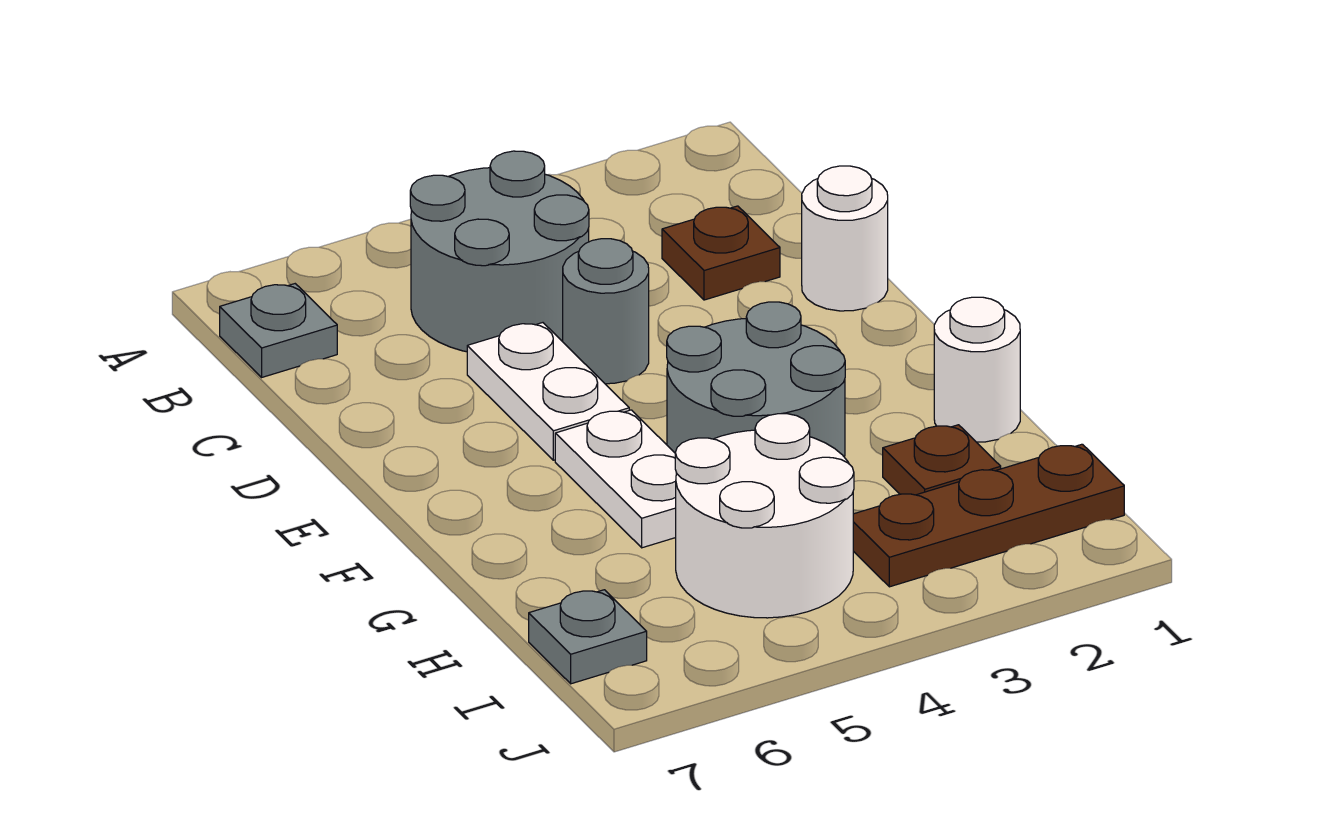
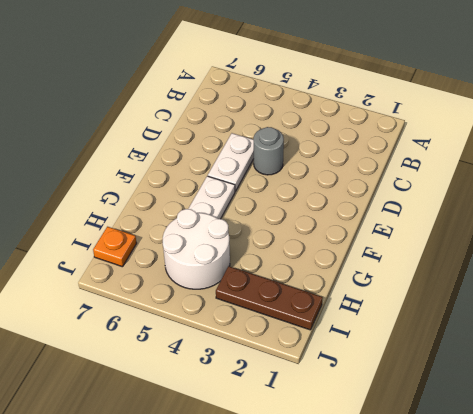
orange 1x1 plate [93,227,137,267] -> grey 1x1 plate [529,590,647,684]
none -> grey 2x2 round brick [410,151,589,352]
none -> grey 1x1 plate [220,284,337,377]
none -> brown 1x1 plate [662,206,780,300]

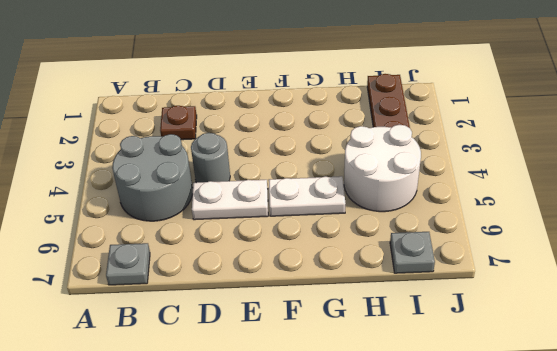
none -> white 1x1 round brick [802,166,888,311]
none -> grey 2x2 round brick [667,302,845,457]
none -> white 1x1 round brick [934,297,1020,442]

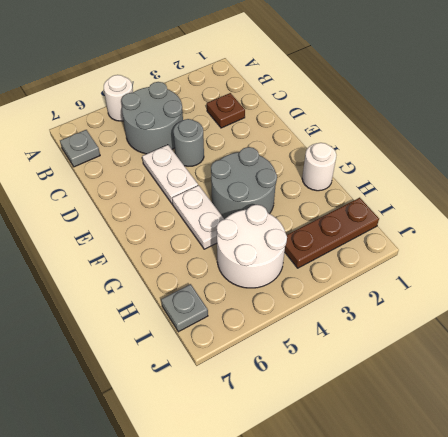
white 1x1 round brick [104,75,133,121] -> white 1x1 round brick moved to [802,166,888,311]
none -> brown 1x1 plate [883,425,1001,495]

